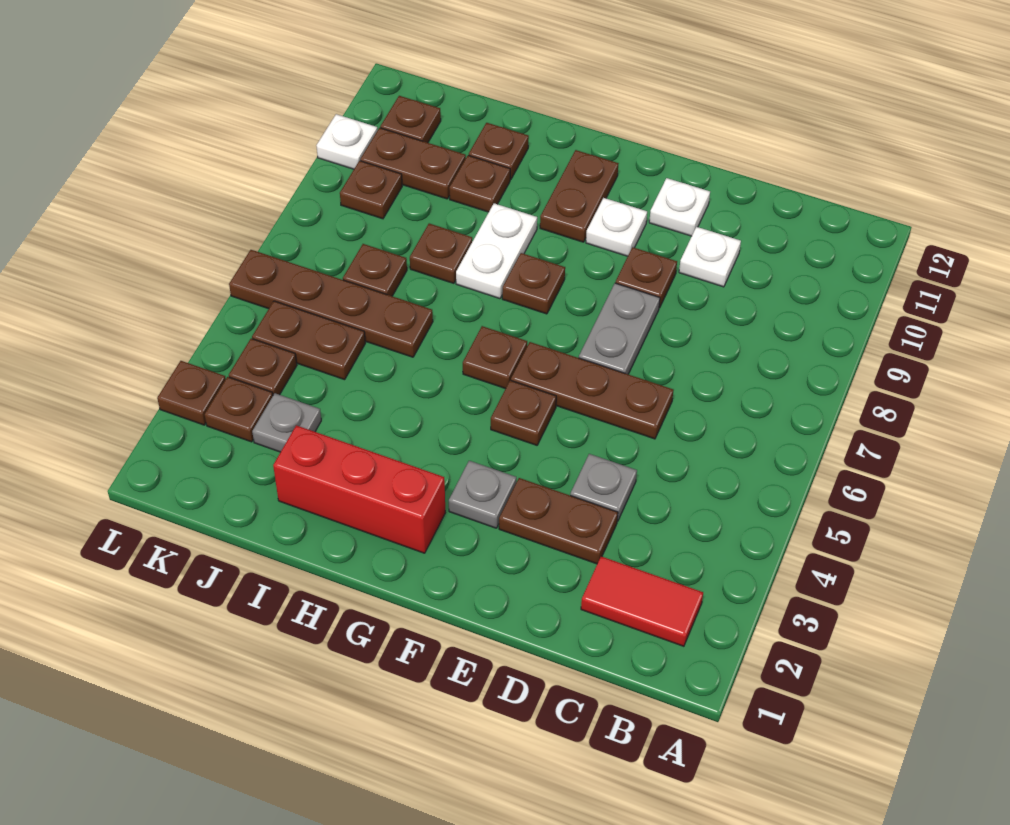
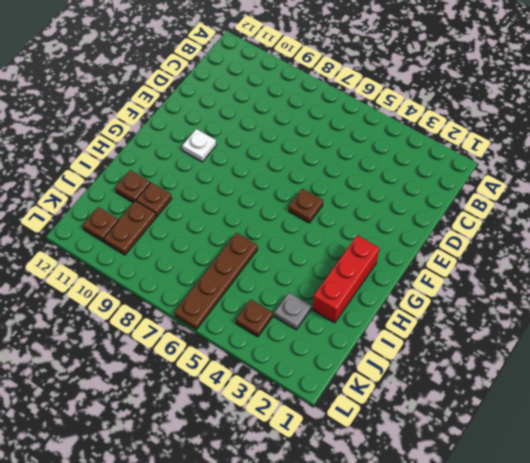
none -> red 1x2 tile [581,556,703,646]
none -> brown 1x2 plate [499,478,618,564]
none -> grey 1x1 plate [570,454,637,521]
none -> brown 1x3 plate [511,342,674,439]

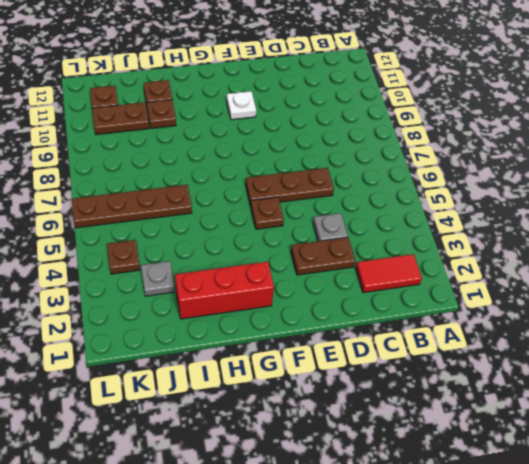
none -> white 1x1 plate [679,227,741,287]
none -> grey 1x2 plate [579,283,660,374]
none -> brown 1x1 plate [615,247,677,308]
none -> white 1x1 plate [649,178,710,236]

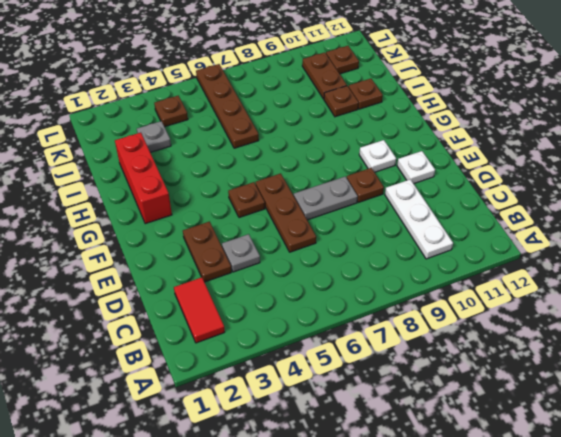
white 1x3 plate [385,179,453,259] -> white 1x1 plate [679,227,741,287]
none -> grey 1x1 plate [449,461,516,528]
none -> brown 1x1 plate [463,326,527,389]
none -> brown 1x1 plate [502,253,565,314]
none -> brown 1x2 plate [540,150,619,242]

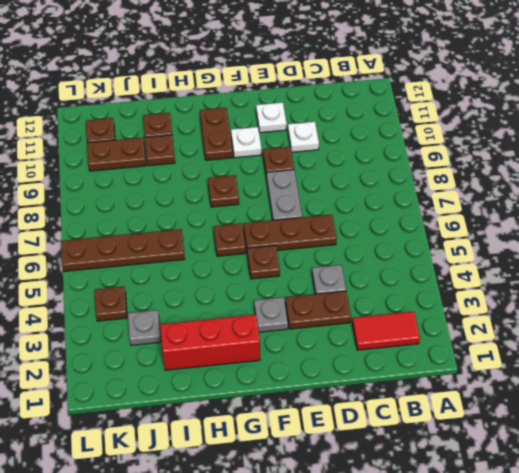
none -> white 1x2 plate [456,203,537,299]
none -> brown 1x1 plate [410,223,472,283]
none -> brown 1x2 plate [252,301,365,380]
none -> brown 1x1 plate [343,244,407,296]

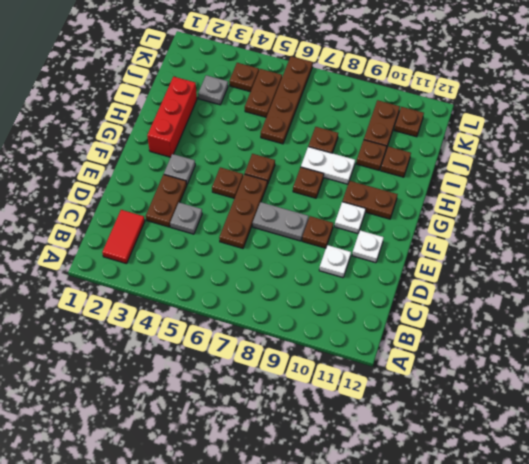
none -> brown 1x1 plate [343,244,407,296]
none -> brown 1x1 plate [205,377,273,442]
none -> brown 1x1 plate [340,161,402,219]
none -> brown 1x1 plate [157,361,226,425]

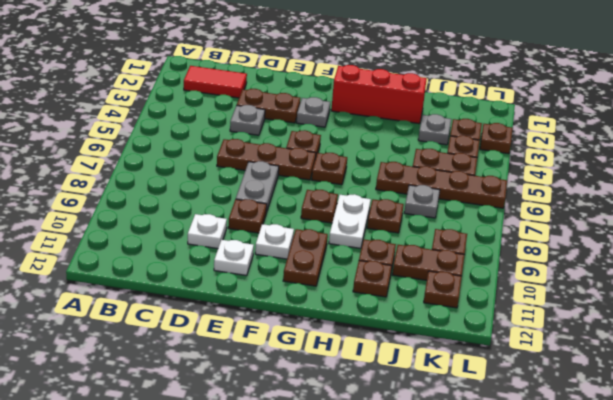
grey 1x1 plate [404,185,440,218] -> brown 1x1 plate [343,244,407,296]
none -> white 1x1 plate [316,114,378,169]

